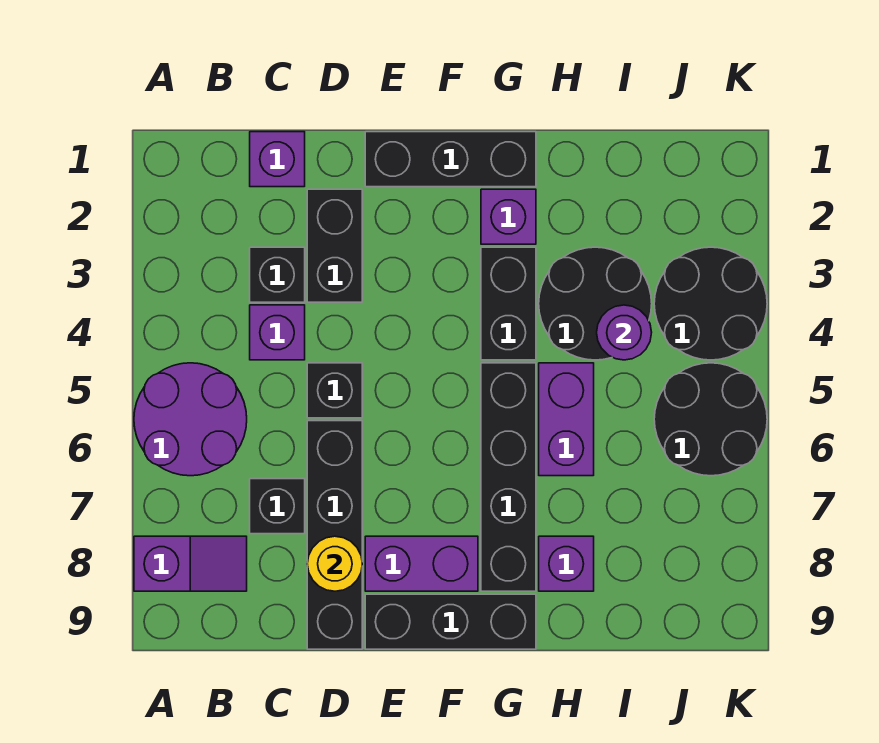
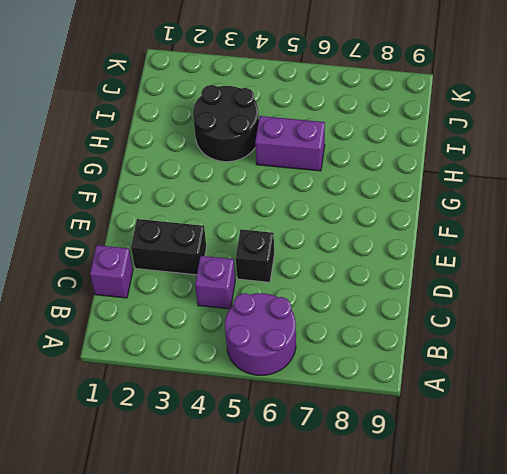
none -> purple 1x2 slope [134,536,247,591]
none -> black 1x1 brick [250,247,305,302]
none -> black 1x1 brick [250,479,305,534]

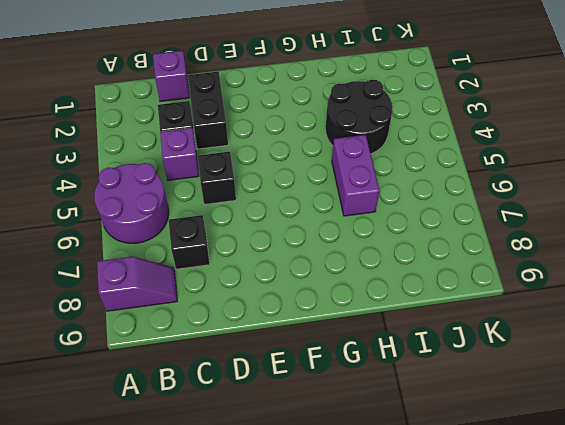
none -> black 1x4 brick [307,421,362,649]
none -> black 1x3 brick [365,132,536,187]
none -> purple 1x2 brick [365,536,478,591]

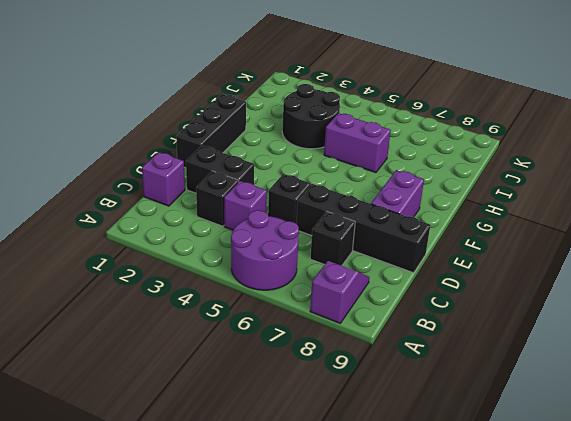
none -> black 1x3 brick [365,594,536,649]
none -> purple 1x1 brick [481,189,536,244]
none -> black 1x2 brick [481,247,536,360]

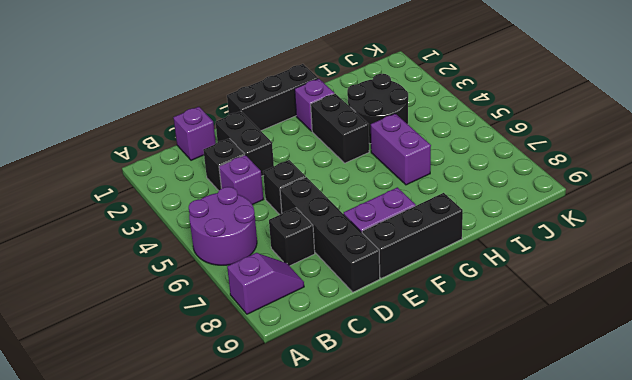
none -> black 1x4 brick [481,363,536,591]
none -> purple 1x1 brick [539,536,594,591]
none -> black 2x2 round brick [654,247,767,360]

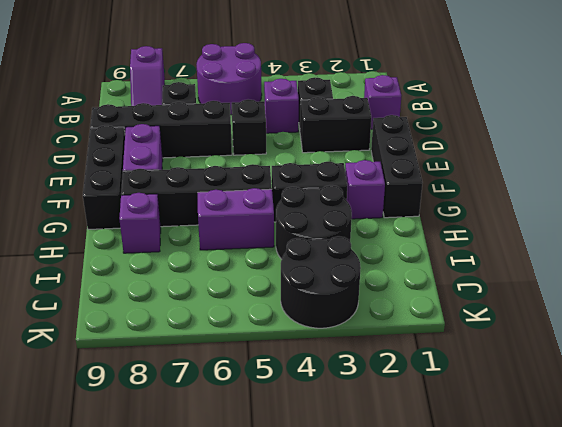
none -> black 2x2 round brick [654,363,767,476]
none -> yellow 1x1 round brick [307,536,362,591]
none -> purple 1x1 round brick [597,305,652,360]

